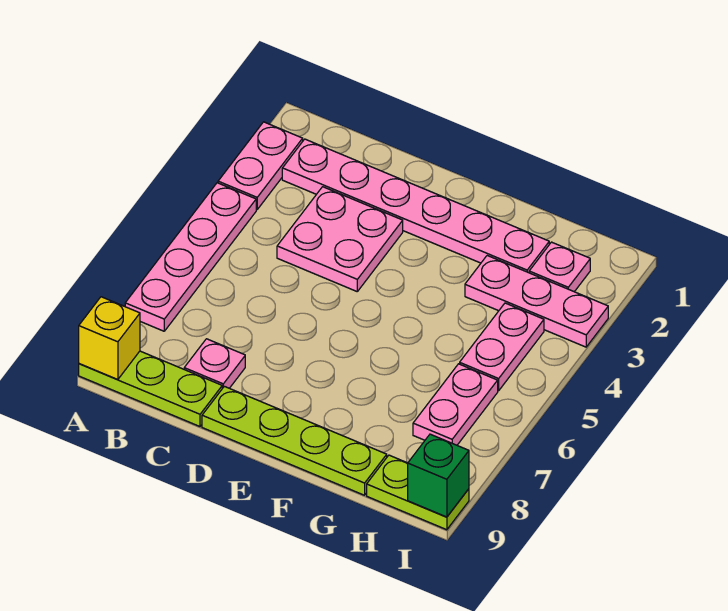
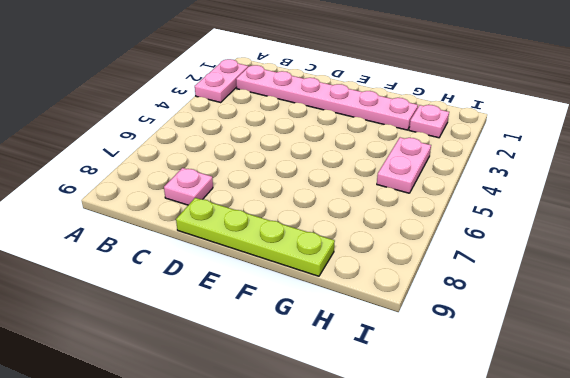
none -> pink 1x4 plate [125,183,256,331]
none -> lime 1x3 plate [79,351,222,426]
none -> pink 2x2 plate [277,187,403,291]

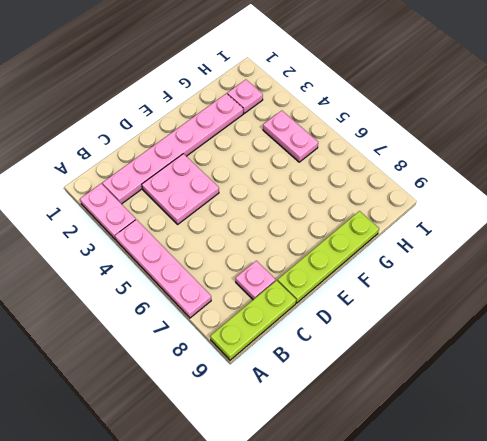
none -> pink 1x3 plate [465,256,608,347]
none -> pink 1x2 plate [413,364,498,445]
none -> lime 1x2 plate [367,455,469,530]

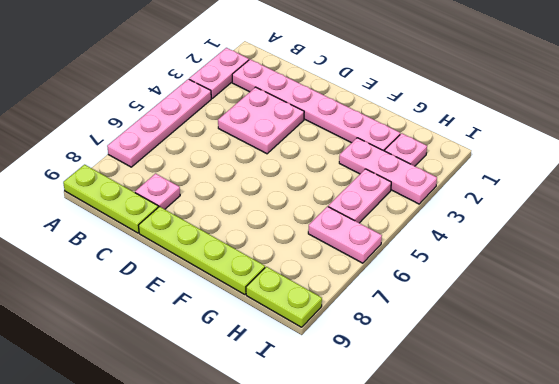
pink 1x2 plate [308,207,382,263] -> pink 1x2 plate turned to [413,364,498,445]
none -> yellow 1x1 brick [79,297,140,380]
none -> green 1x1 brick [408,434,469,517]

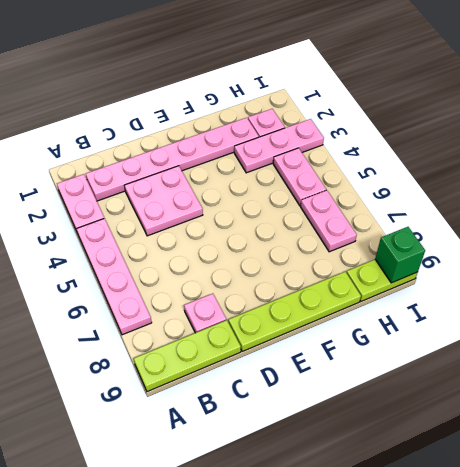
none -> yellow 1x1 brick [79,297,140,380]

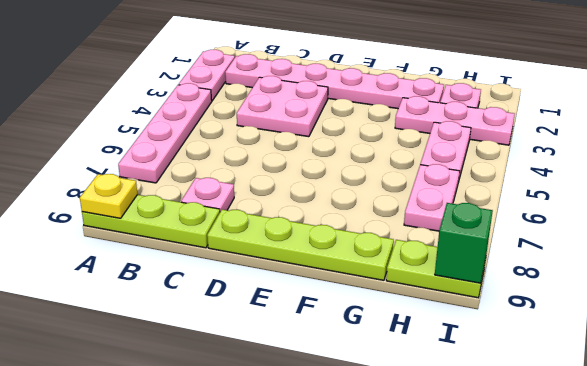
yellow 1x1 plate [80,174,138,218] -> yellow 1x1 brick [79,297,140,380]

